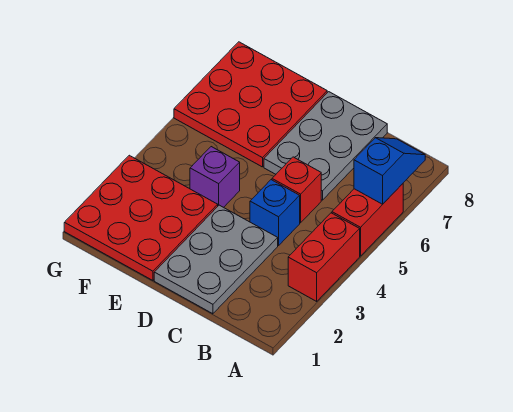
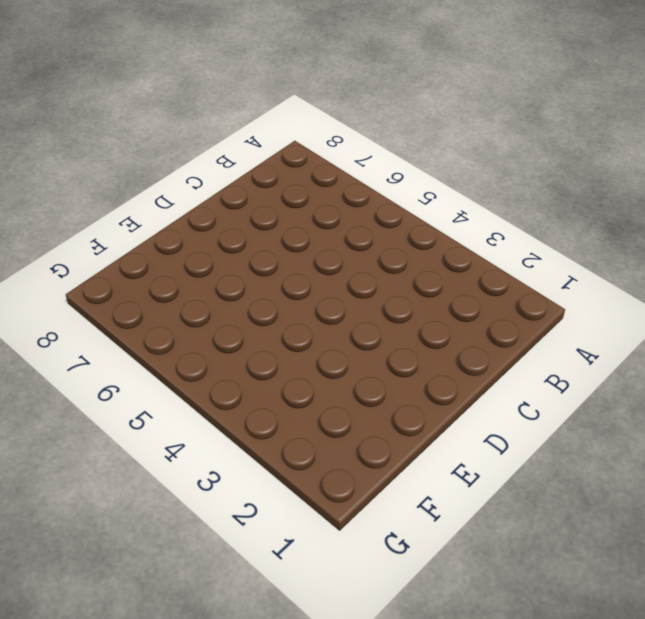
none -> red 1x2 brick [288,213,360,301]
none -> red 1x2 brick [332,184,403,256]

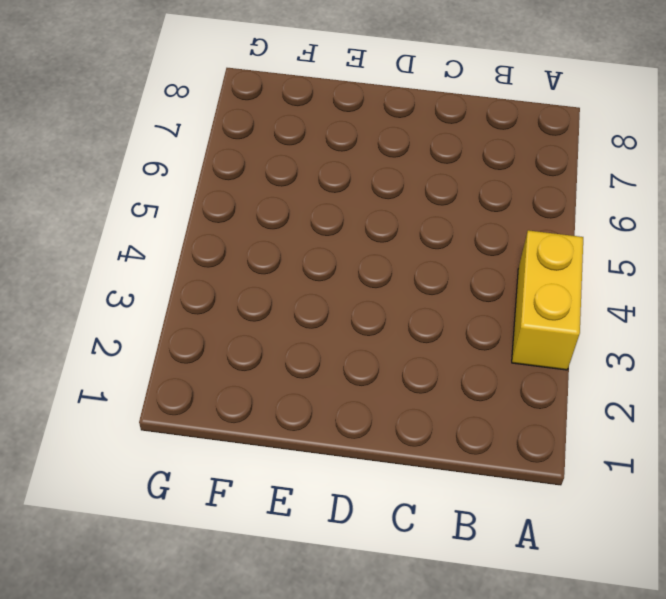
yellow 1x2 brick [512,230,583,370] -> red 1x2 brick [288,213,360,301]
none -> red 1x2 brick [332,184,403,256]
none -> grey 2x3 plate [154,205,278,314]

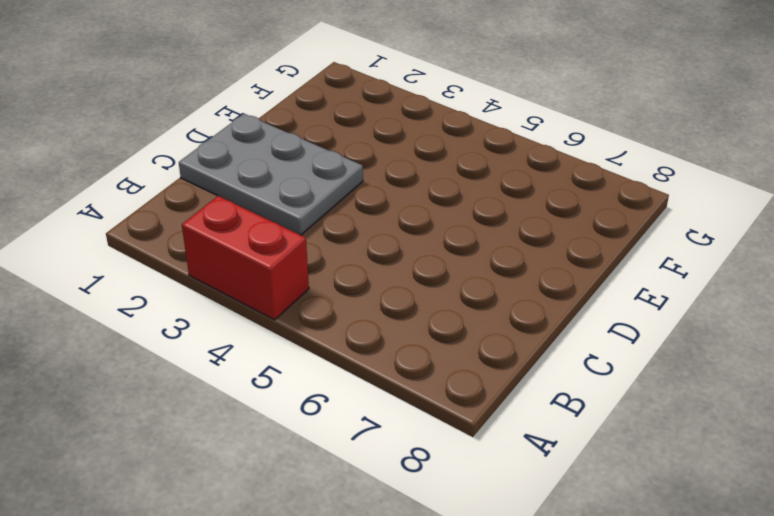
none -> red 1x2 brick [332,184,403,256]
none -> blue 1x1 brick [250,180,300,245]

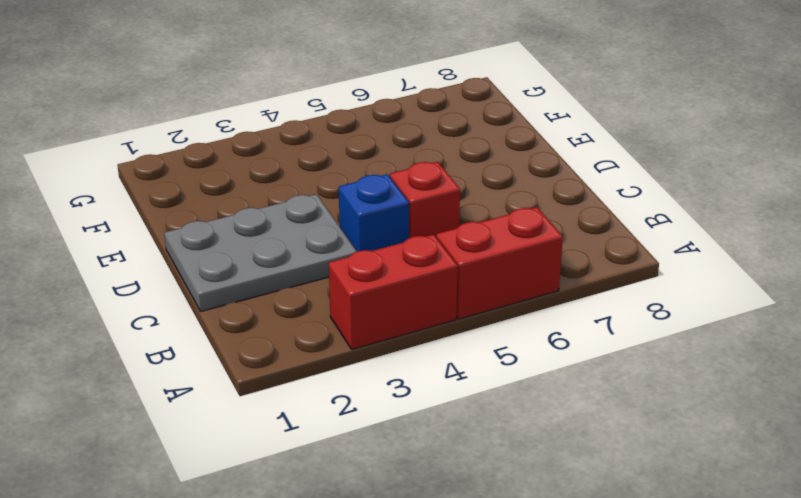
none -> grey 2x3 plate [264,92,387,200]
none -> red 3x3 plate [64,155,218,280]

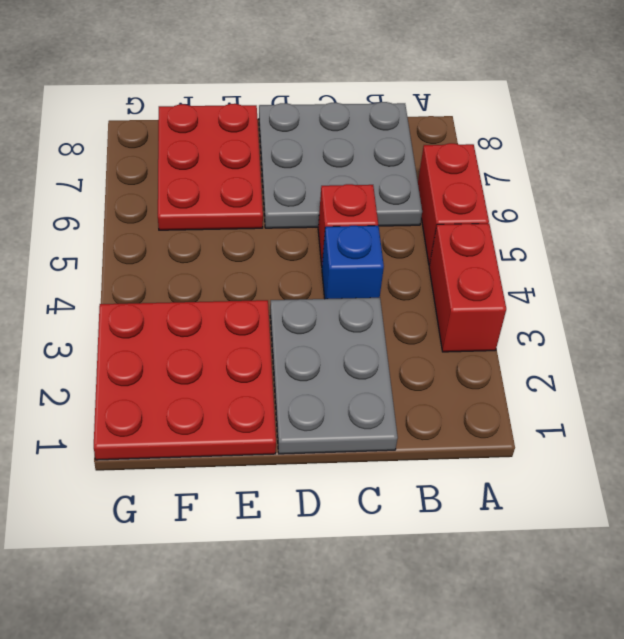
grey 3x3 plate [259,102,422,228] -> grey 2x3 plate [264,92,387,200]
red 2x3 plate [158,104,263,230] -> red 3x3 plate [174,42,327,167]
none -> purple 1x1 brick [190,147,240,207]
none -> blue 1x2 slope [354,138,425,204]

